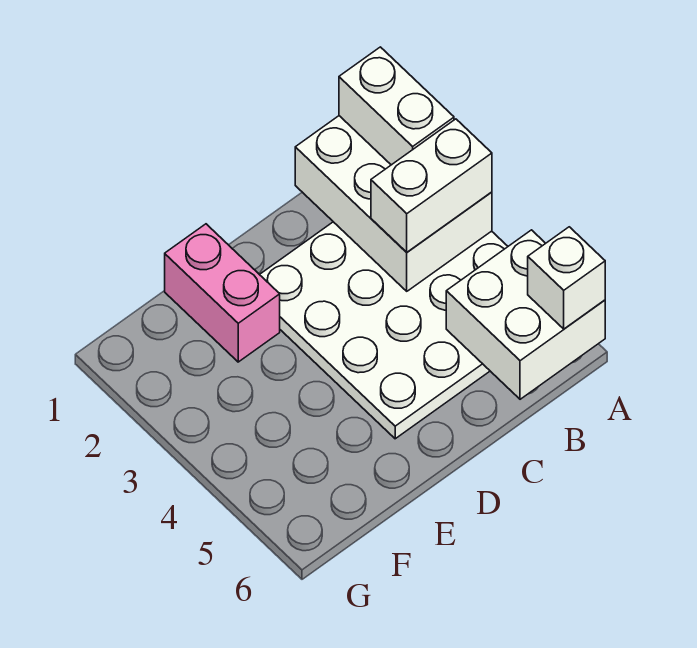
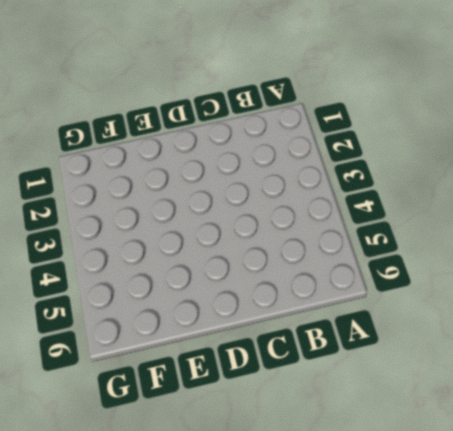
none -> white 4x4 plate [260,222,508,439]
none -> pink 1x2 brick [165,224,280,362]

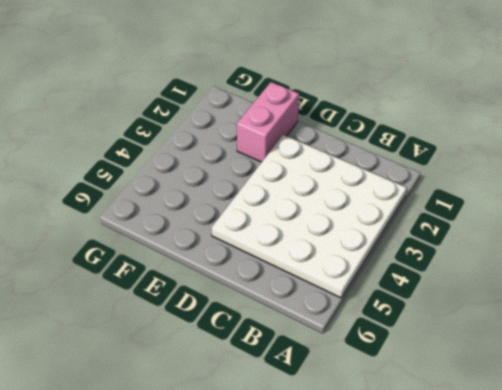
none -> white 2x3 brick [295,116,492,291]
none -> white 2x2 brick [446,230,605,399]

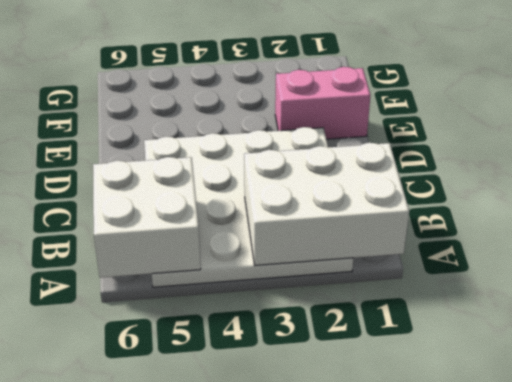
none -> white 1x2 brick [339,47,454,165]
none -> white 1x2 brick [371,119,492,252]

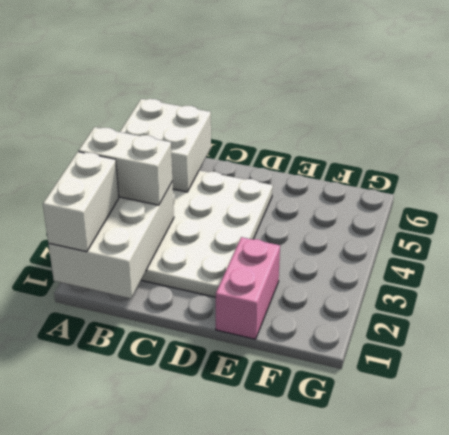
none -> white 1x1 brick [528,227,605,329]

